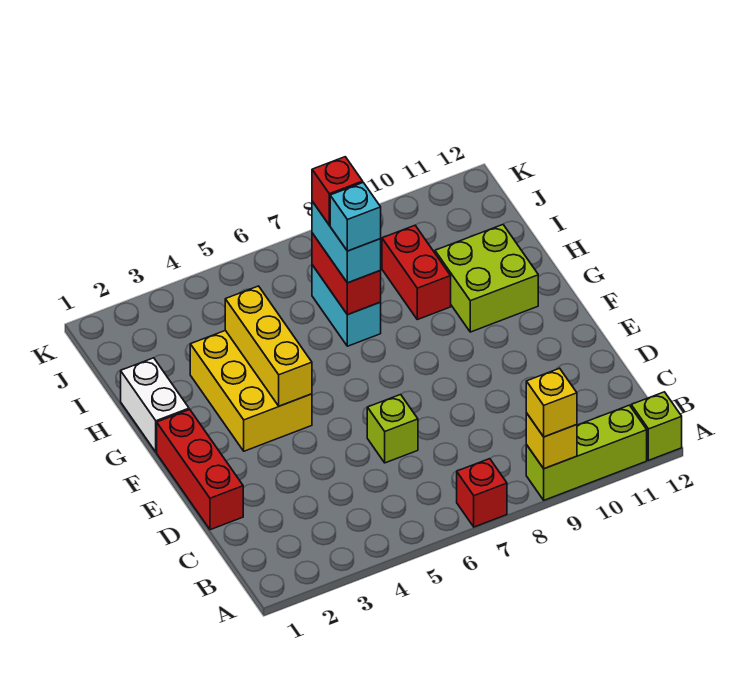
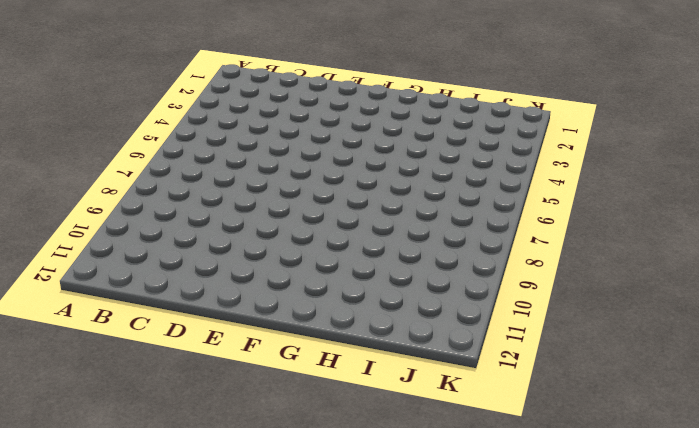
none -> red 1x1 brick [457,459,507,527]
none -> lime 1x3 brick [526,405,647,500]
none -> lime 1x1 brick [631,392,682,460]

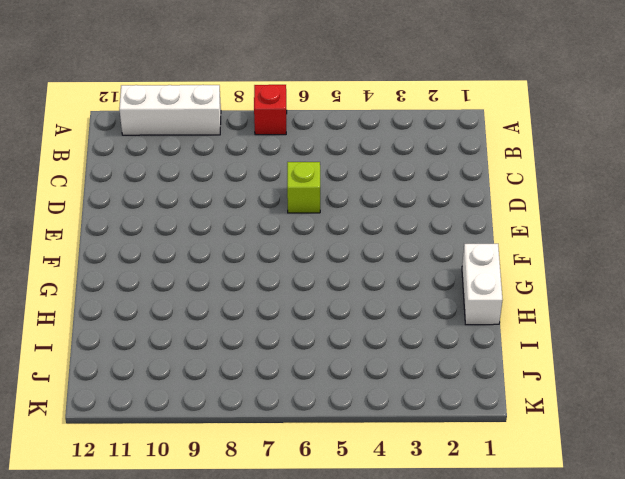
white 1x3 brick [119,85,221,135] -> lime 1x3 brick [526,405,647,500]
none -> lime 1x1 brick [631,392,682,460]
none -> red 1x3 brick [157,410,243,530]
none -> yellow 2x3 brick [190,330,312,451]

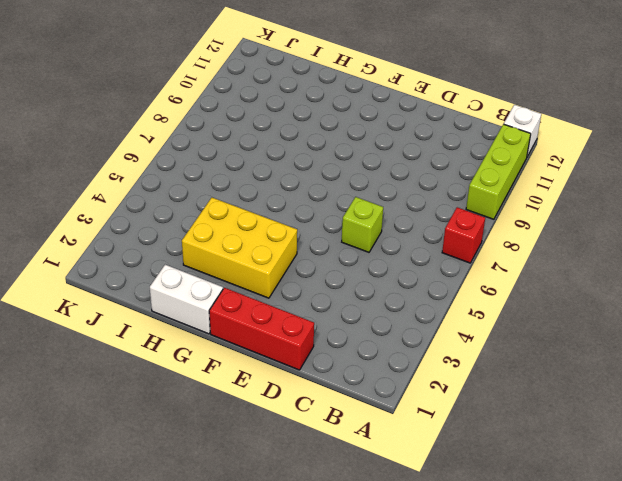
white 1x1 brick [504,105,541,156] -> lime 1x1 brick [631,392,682,460]
none -> lime 2x2 brick [435,225,538,332]
none -> cyan 1x2 brick [312,265,381,346]
none -> red 1x2 brick [382,225,451,320]

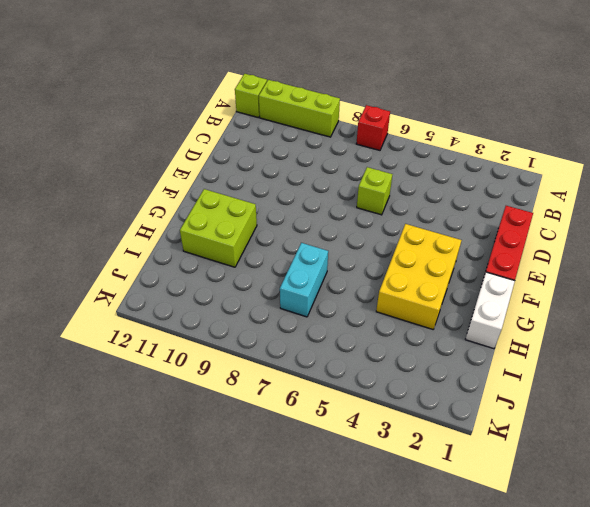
none -> red 1x2 brick [382,225,451,320]
none -> yellow 1x1 brick [526,413,577,469]
none -> yellow 1x3 brick [225,286,312,406]

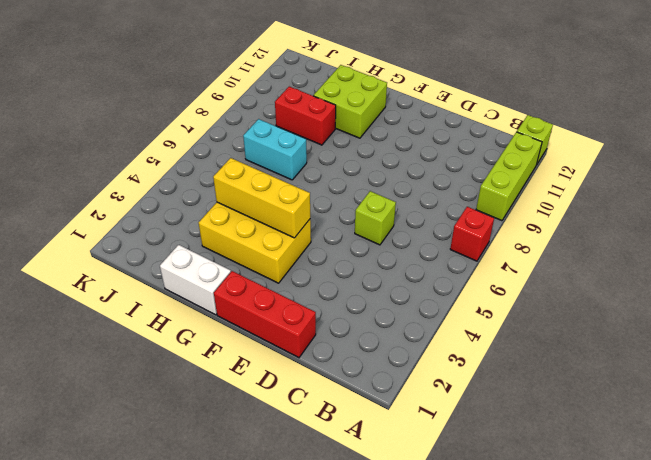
none -> yellow 1x1 brick [526,413,577,469]
none -> red 1x2 brick [312,233,381,315]
none -> yellow 1x1 brick [526,368,577,437]

